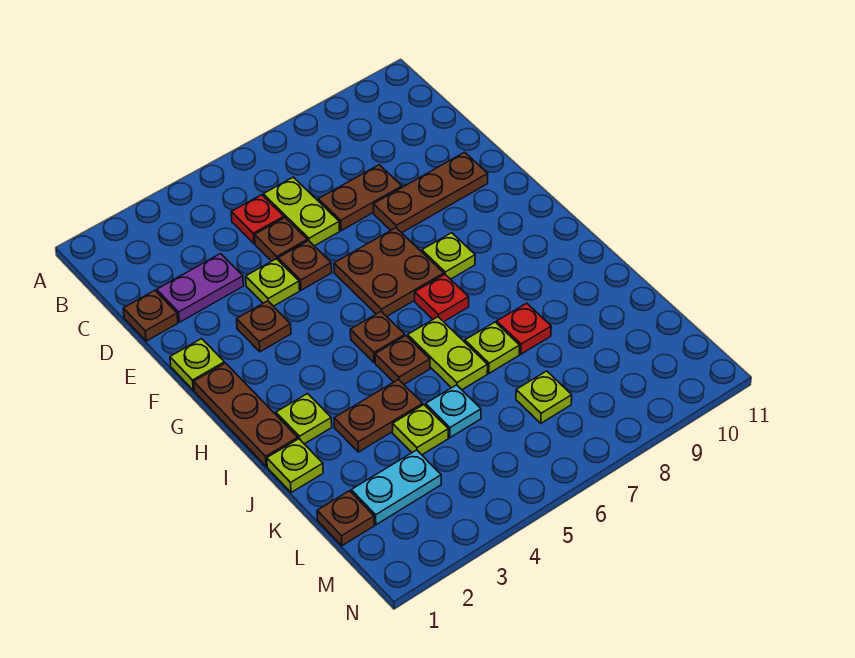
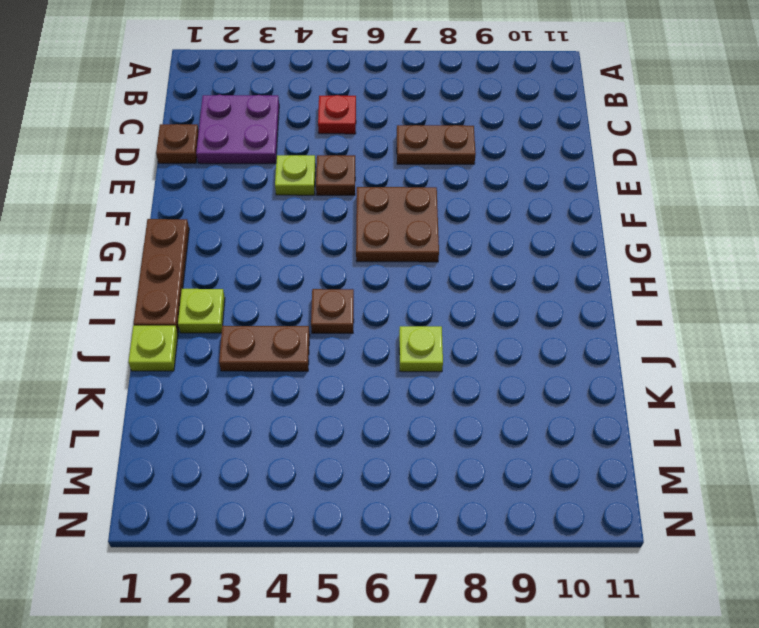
purple 2x2 plate [196,95,279,164] -> purple 1x2 plate [157,254,243,322]
none -> lime 1x2 plate [263,177,340,246]
none -> brown 1x1 plate [255,218,307,261]
none -> brown 1x3 plate [373,152,488,233]

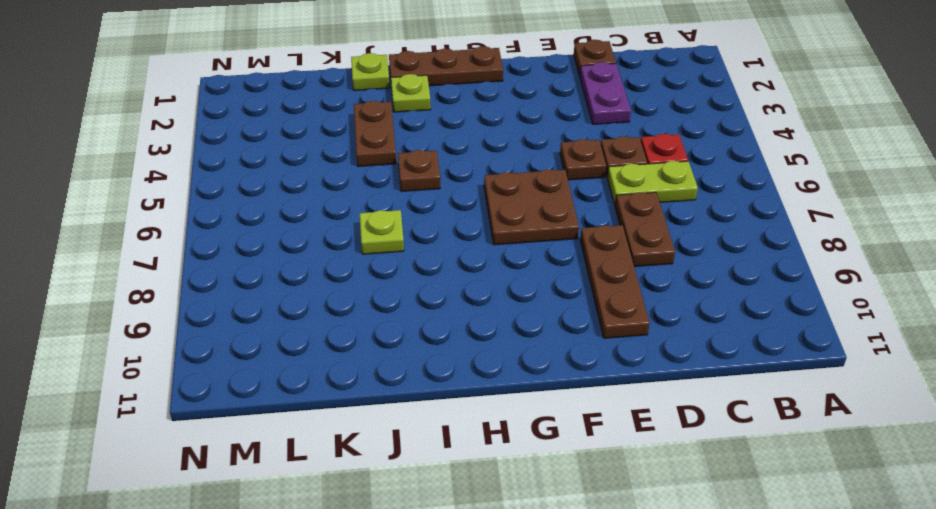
none -> lime 1x1 plate [246,259,300,306]
none -> lime 1x1 plate [170,339,225,390]
none -> brown 1x1 plate [237,301,291,352]

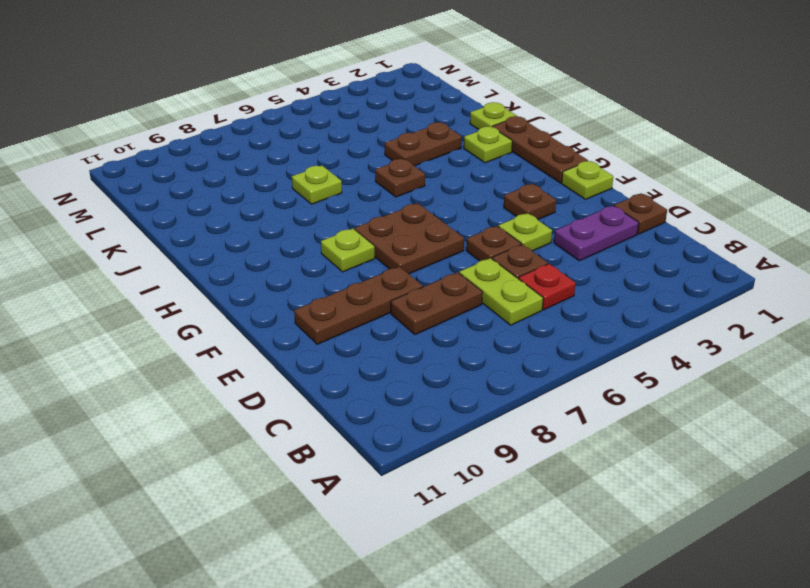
none -> brown 1x1 plate [350,312,405,363]
none -> red 1x1 plate [415,274,469,322]
none -> lime 1x2 plate [408,317,488,390]

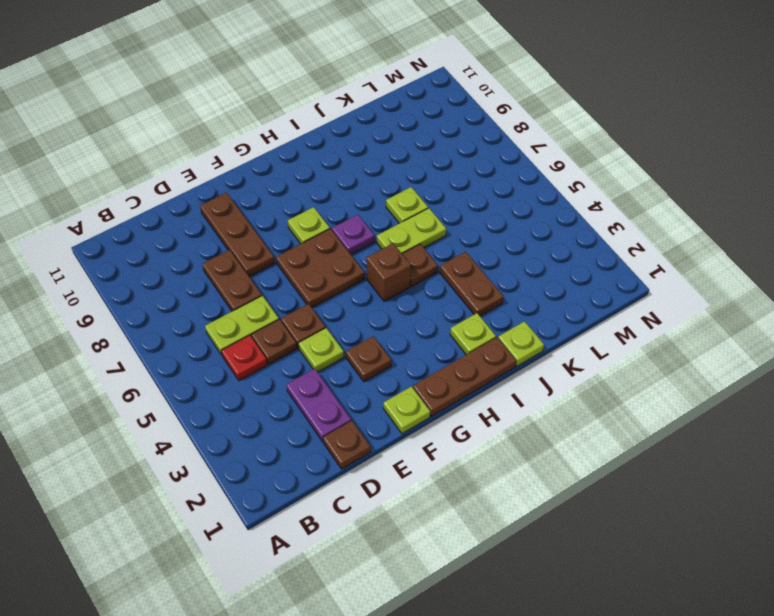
brown 1x1 brick [366,243,411,301] -> brown 1x1 plate [350,312,405,363]
purple 1x1 plate [332,215,375,255] -> red 1x1 plate [415,274,469,322]
none -> red 1x1 plate [497,303,551,354]
none -> lime 1x1 plate [393,405,448,455]
none -> cyan 1x1 plate [426,385,481,438]

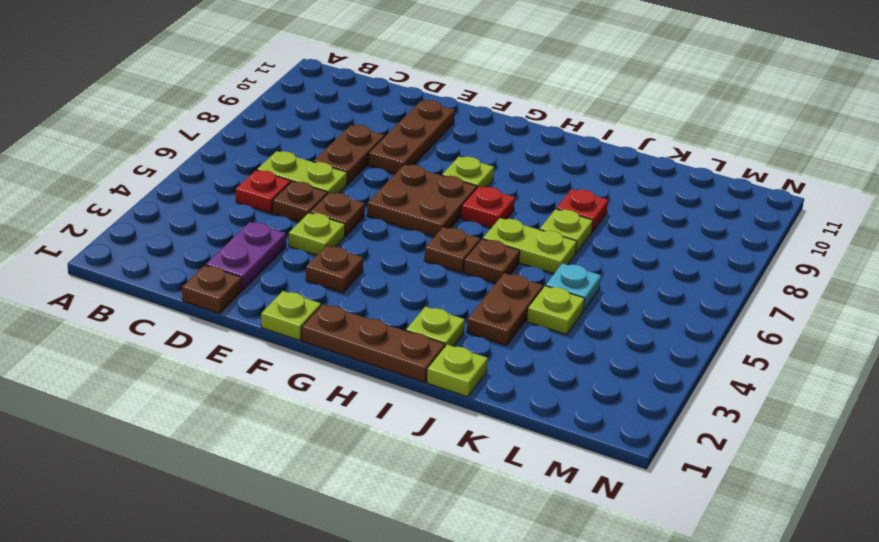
none -> brown 1x1 plate [317,491,374,546]
none -> cyan 1x2 plate [351,450,441,525]
none -> lime 1x1 plate [516,371,572,423]

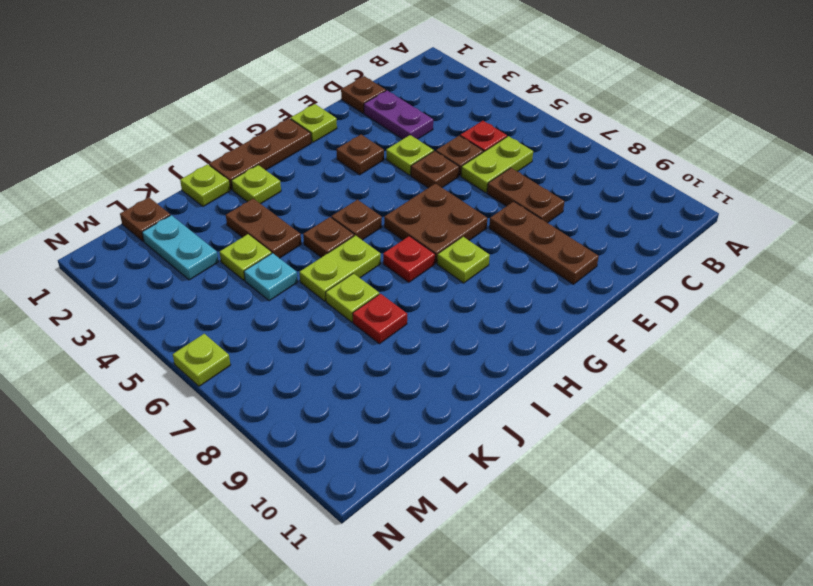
lime 1x1 plate [173,334,230,386] -> lime 1x1 plate moved to [516,371,572,423]

